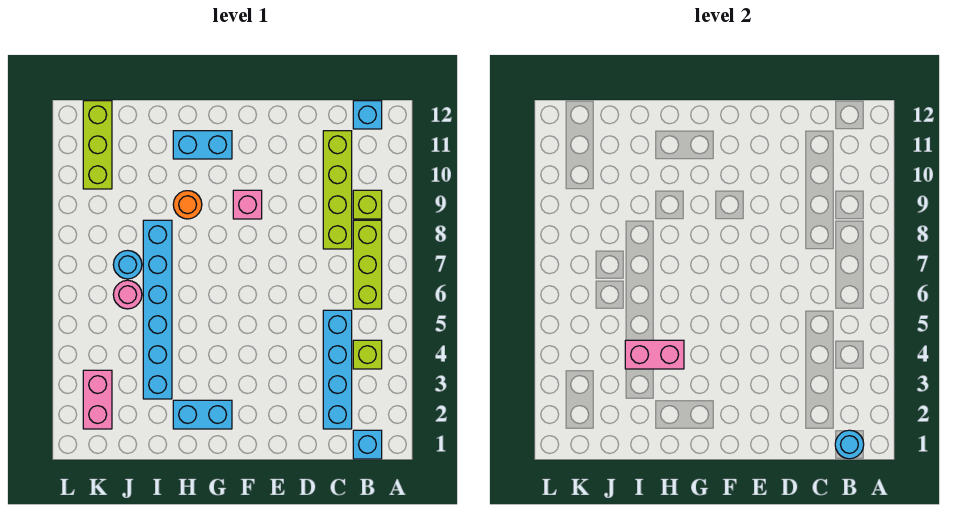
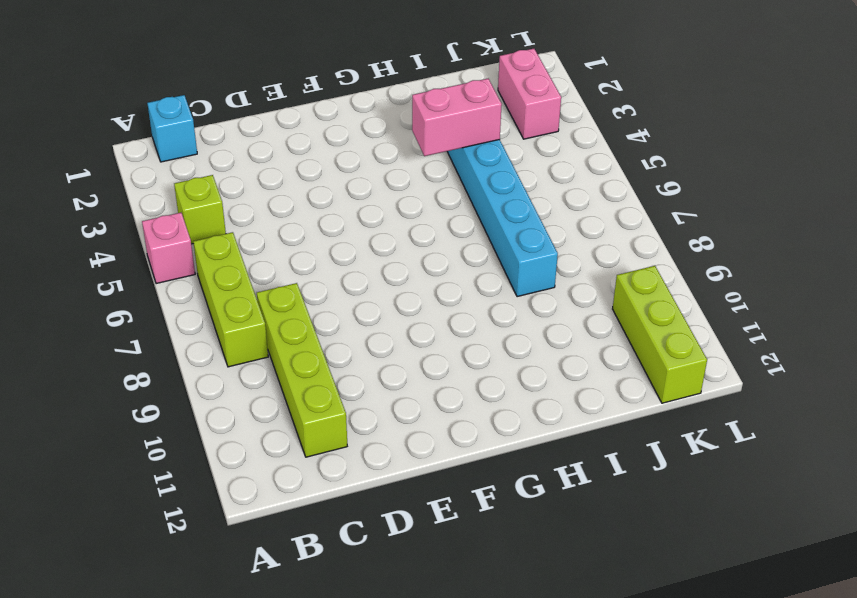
pink 1x1 brick [142,213,195,284] -> pink 1x1 brick moved to [233,190,262,219]
none -> lime 1x1 brick [353,190,382,219]
none -> cyan 1x1 brick [353,101,382,129]
none -> cyan 1x4 brick [323,310,352,429]

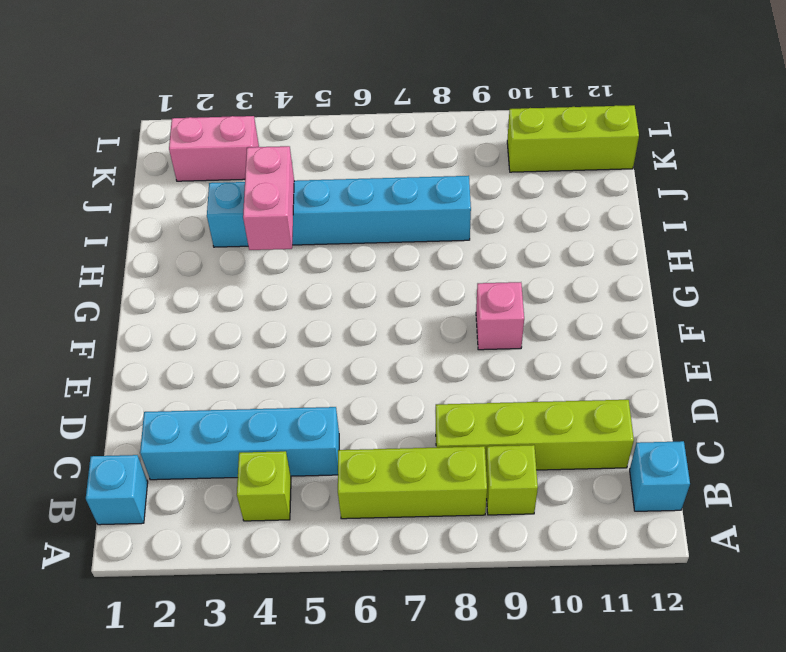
none -> cyan 1x2 brick [173,400,232,429]
none -> cyan 1x2 brick [173,131,232,159]
none -> orange 1x1 round brick [173,191,202,219]

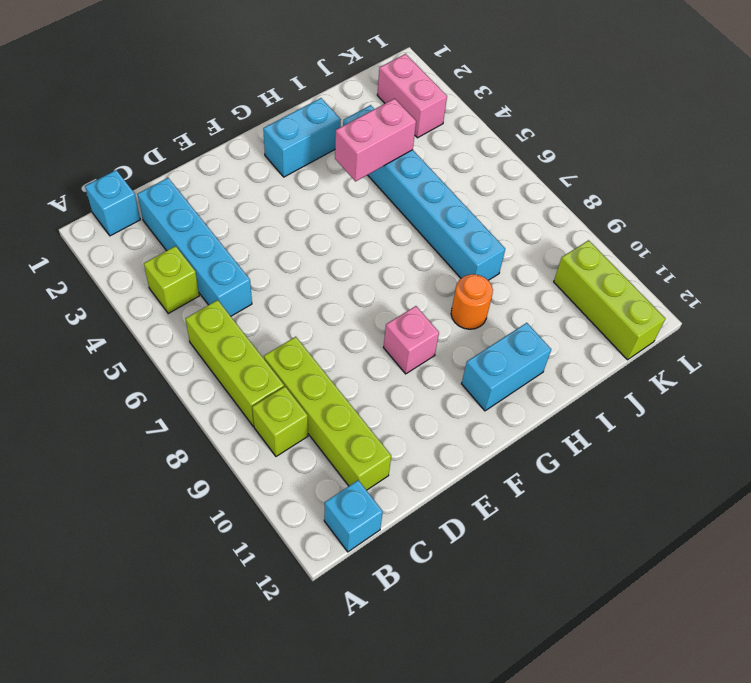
none -> pink 1x1 round brick [113,280,142,309]
none -> cyan 1x1 round brick [113,250,142,279]
none -> cyan 1x1 round brick [835,430,864,459]

